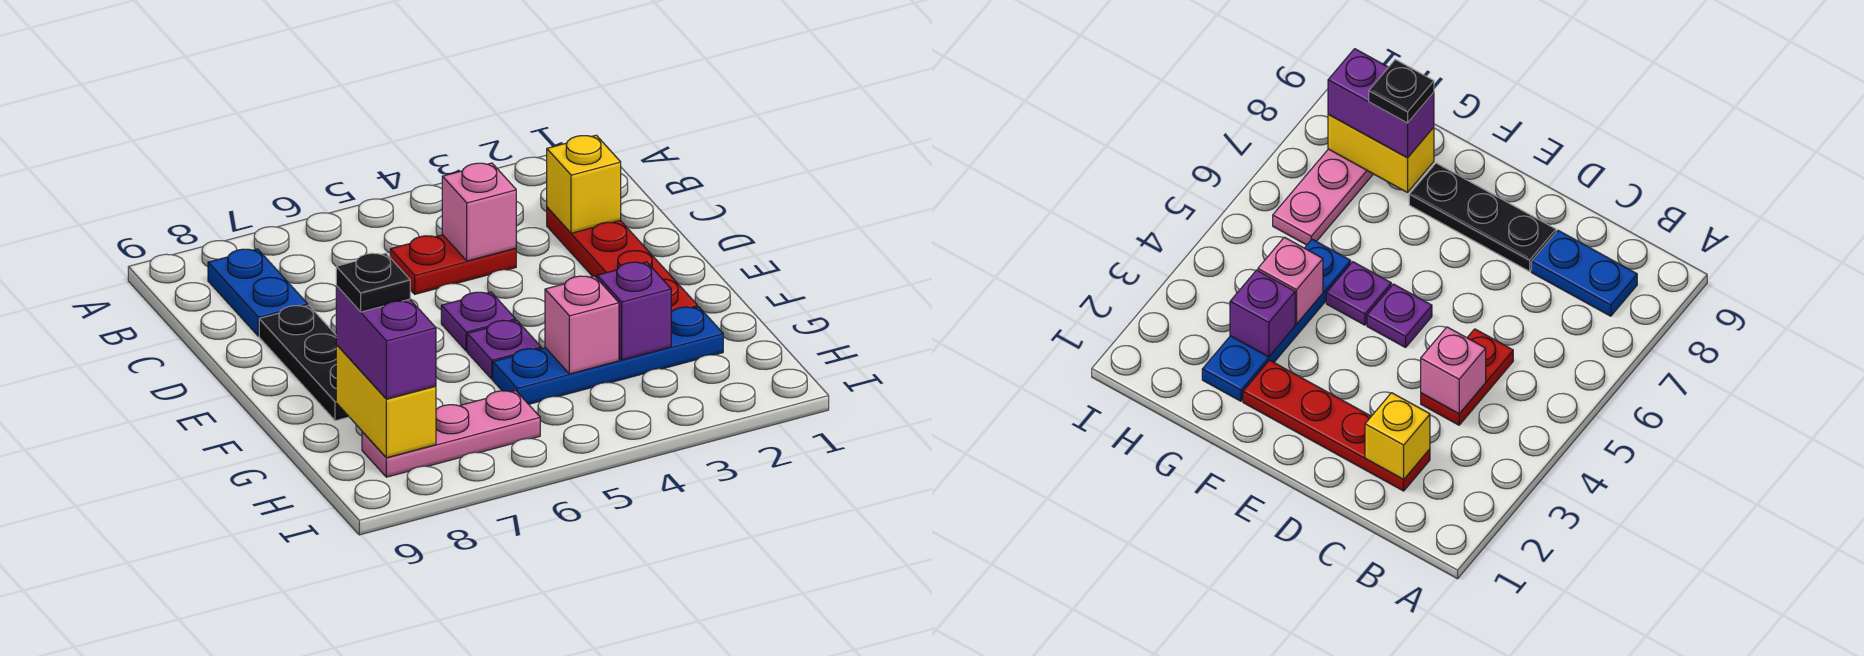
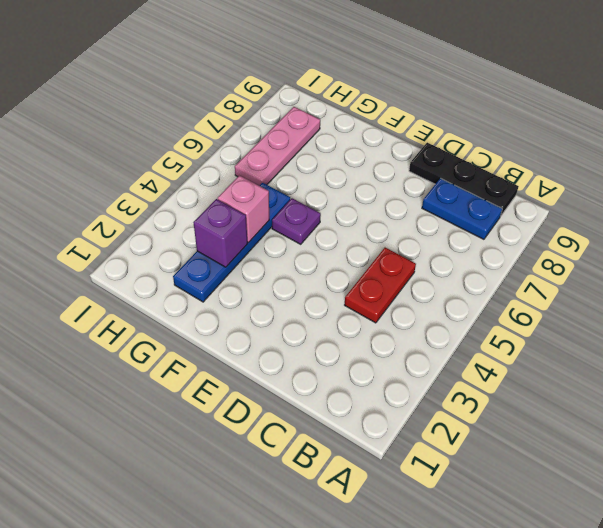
black 1x3 plate [409,143,519,215] -> black 1x3 plate moved to [259,305,349,421]
none -> red 1x4 plate [547,207,698,312]
none -> purple 1x1 plate [441,292,516,351]
none -> yellow 1x1 brick [547,135,621,233]

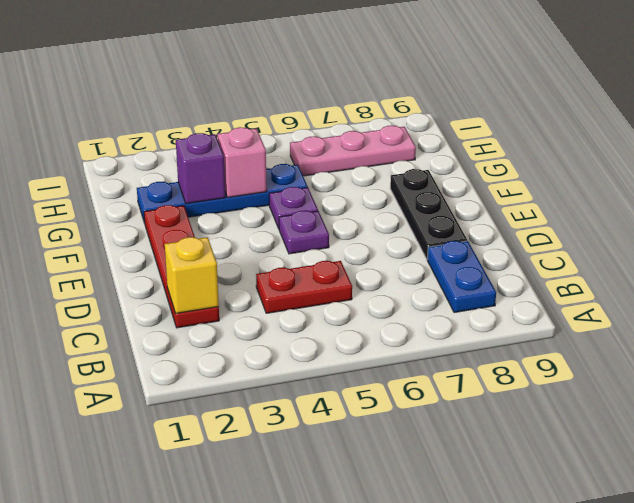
none -> pink 1x1 brick [442,163,516,261]
none -> yellow 1x2 brick [336,345,436,458]
none -> purple 1x2 brick [336,286,436,399]

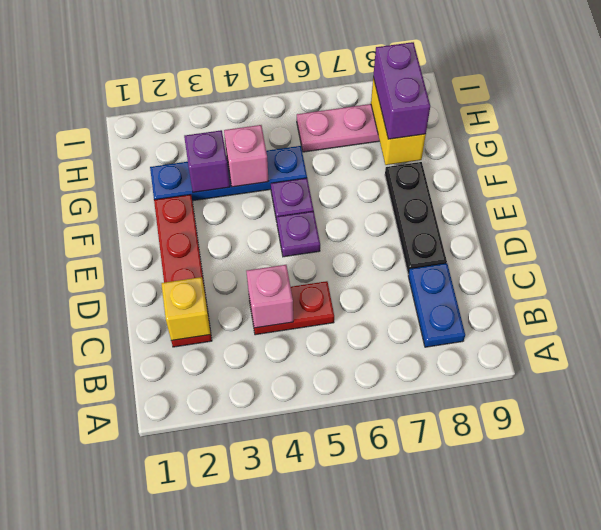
none -> black 1x1 plate [336,253,410,312]

